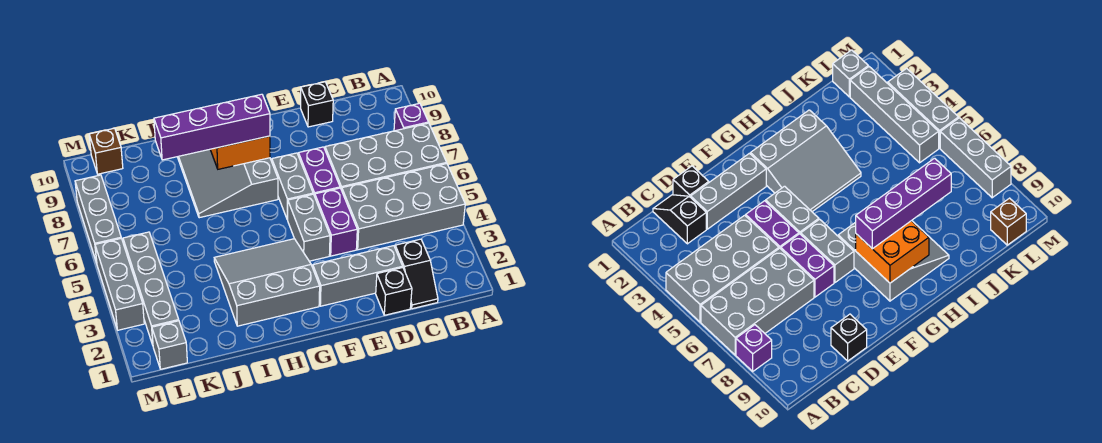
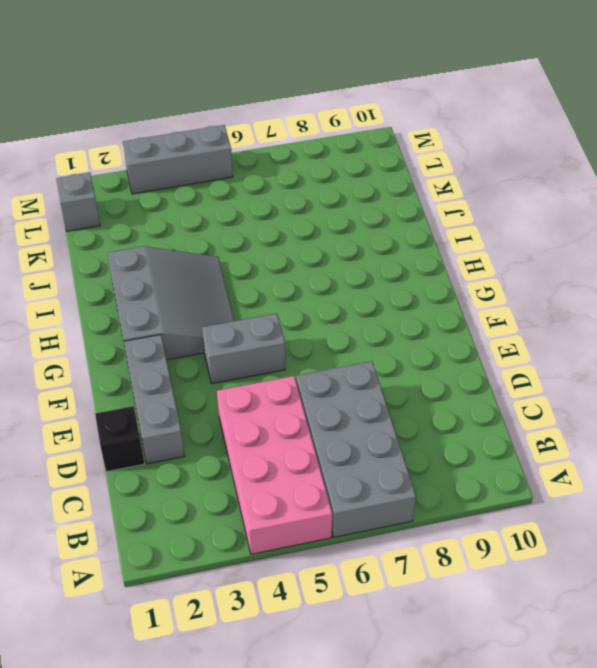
pink 2x4 brick [217,376,332,554] -> grey 2x4 brick [342,164,465,250]
none -> purple 1x1 brick [394,103,429,131]
none -> black 1x2 slope [395,239,438,309]
none -> black 1x1 brick [301,82,333,127]

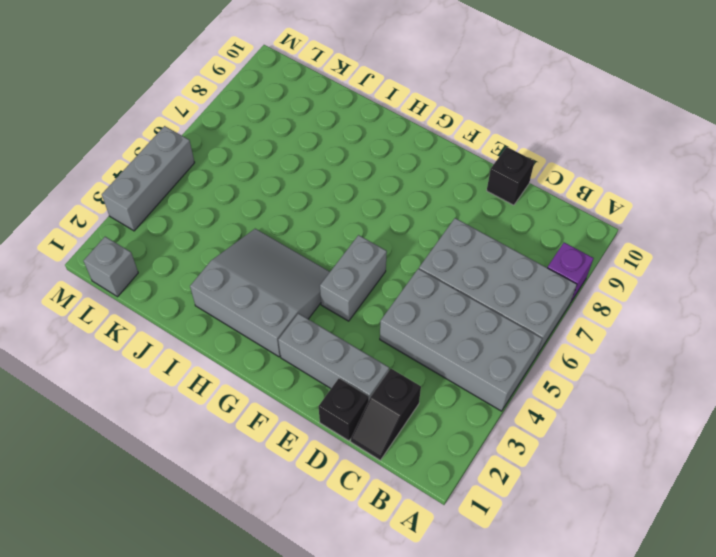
none -> purple 1x2 brick [315,188,357,256]
none -> purple 1x2 brick [298,147,340,196]
none -> grey 1x2 brick [272,153,313,220]

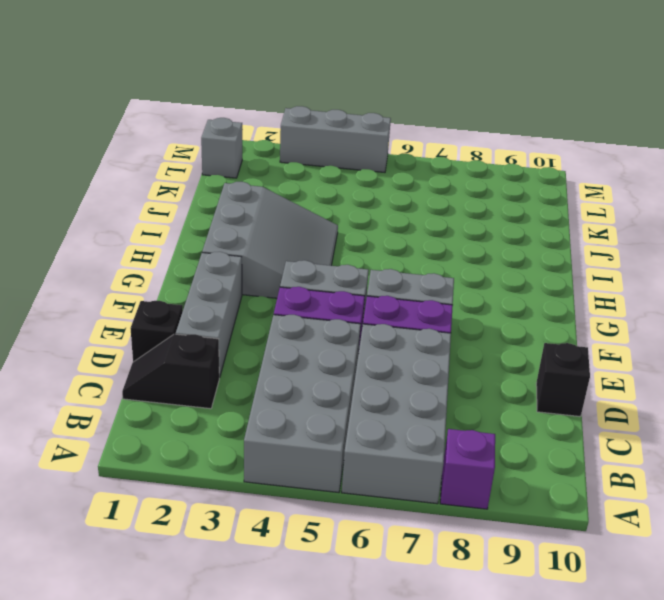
none -> grey 3x3 slope [178,149,278,218]
none -> grey 1x4 brick [123,232,179,345]
none -> brown 1x1 brick [89,128,123,174]

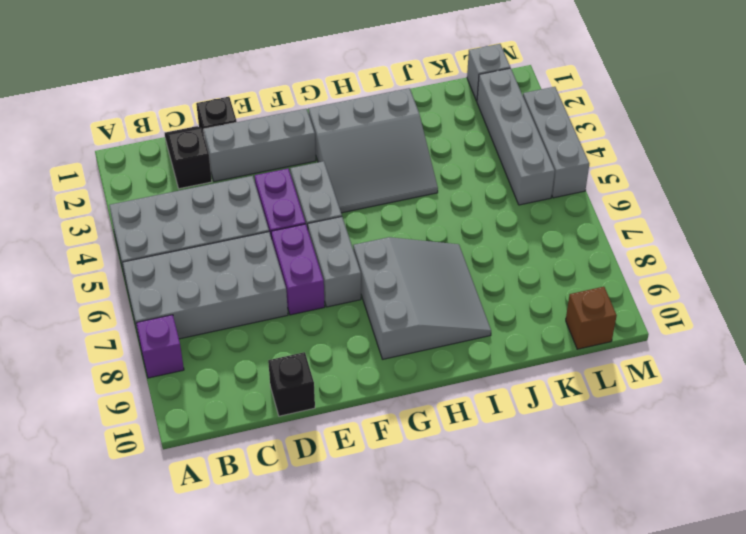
none -> grey 1x3 brick [75,175,121,263]
none -> orange 2x2 brick [210,136,270,169]
none -> purple 1x4 brick [154,94,270,160]

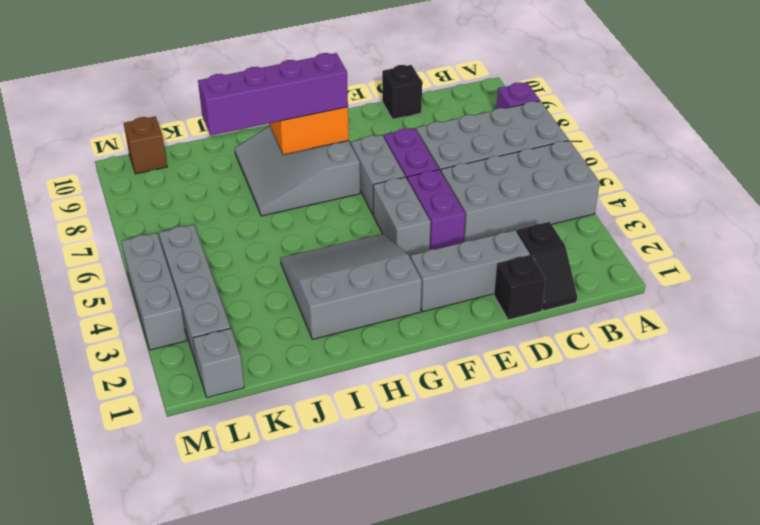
none -> grey 1x3 brick [75,175,121,263]

